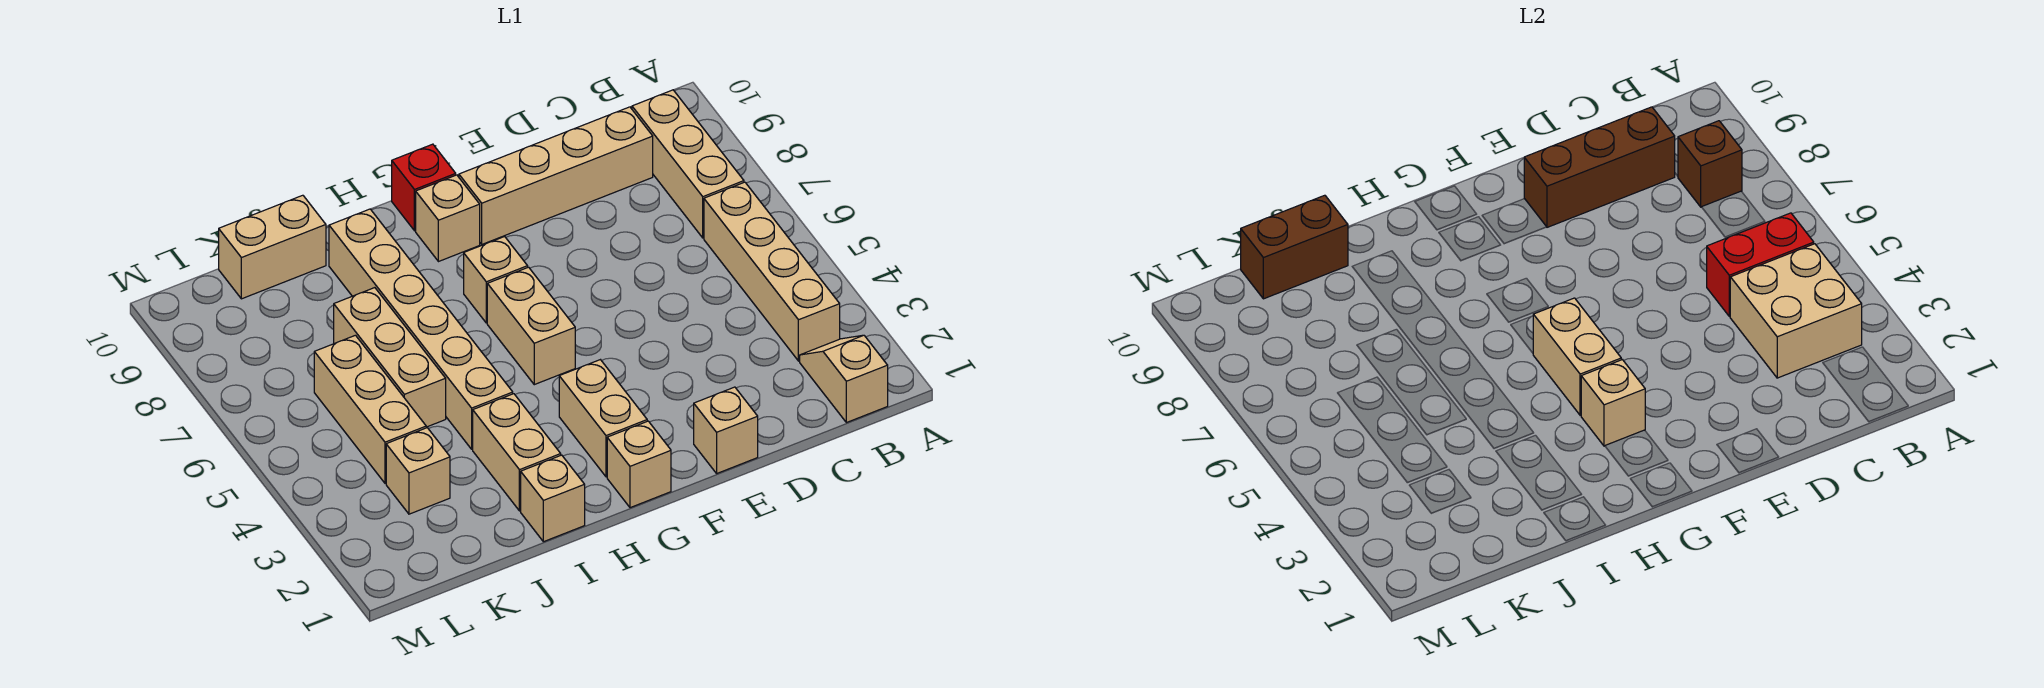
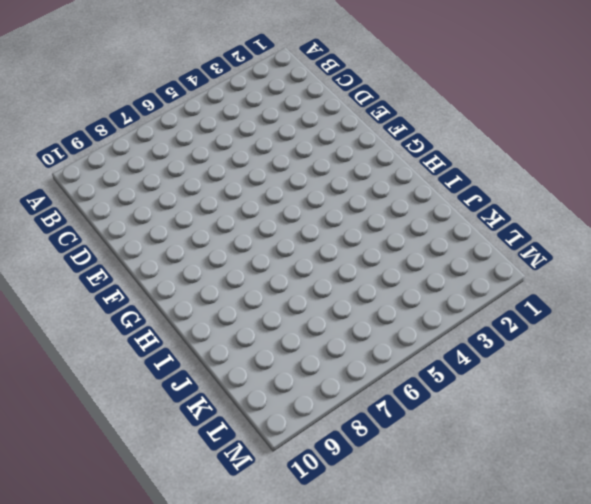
none -> tan 1x2 slope [800,335,888,423]
none -> tan 1x4 brick [704,182,840,361]
none -> tan 1x3 brick [632,90,744,238]

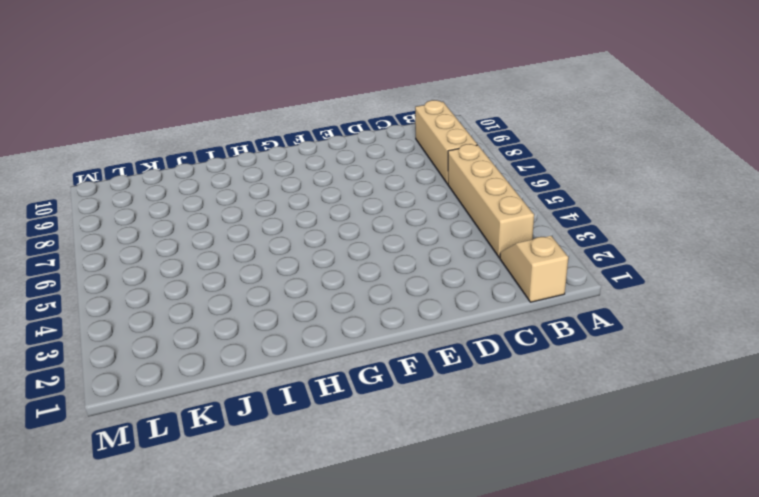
none -> tan 1x4 brick [459,107,653,244]
none -> tan 1x1 brick [694,387,758,473]
none -> tan 1x1 brick [607,421,671,508]

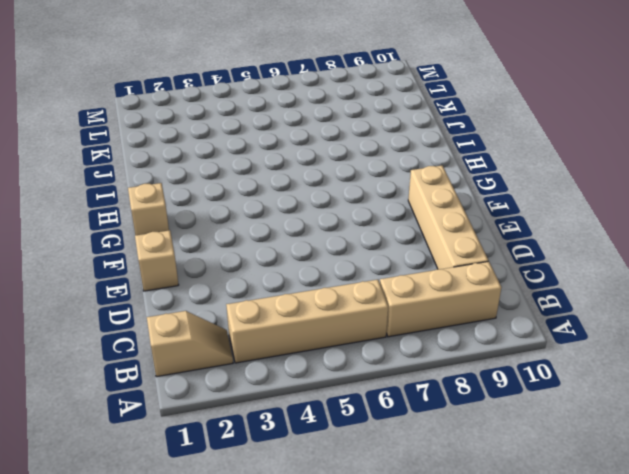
none -> tan 1x2 brick [559,360,647,477]
none -> tan 1x2 brick [487,267,575,385]
none -> tan 1x1 brick [464,237,528,323]

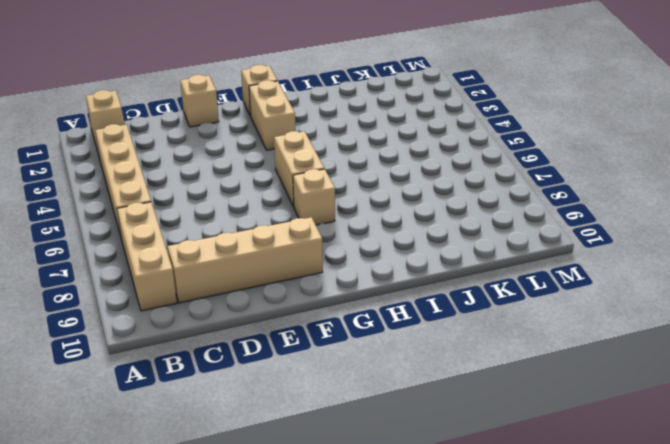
none -> tan 1x1 brick [416,175,480,262]
none -> red 1x1 brick [392,144,456,231]
none -> tan 1x1 brick [521,455,585,542]

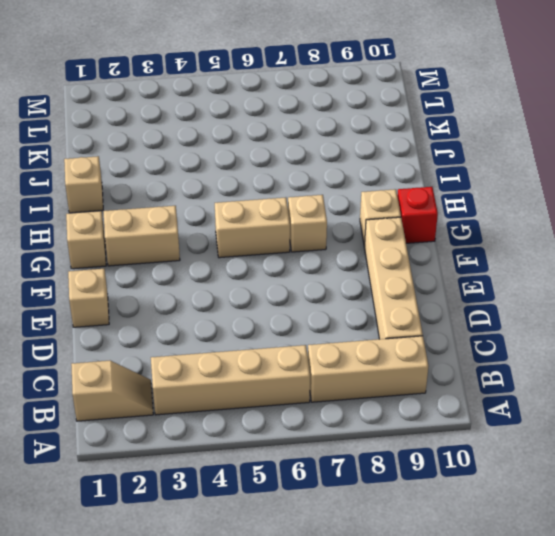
none -> tan 1x2 brick [473,394,561,511]
none -> tan 1x6 brick [329,209,513,449]
none -> tan 1x3 brick [334,288,446,427]

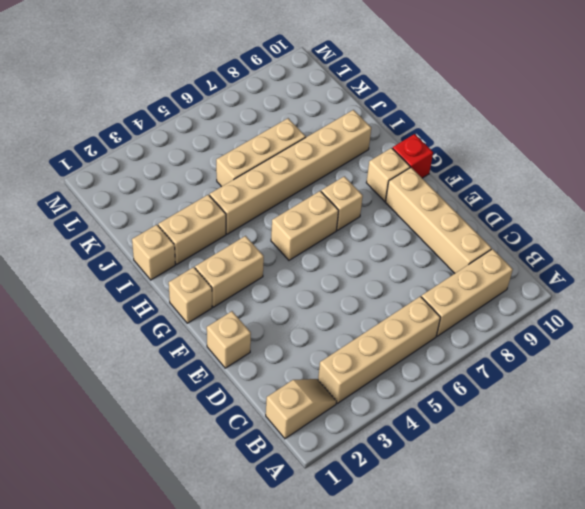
none -> tan 1x2 brick [219,195,326,299]
none -> tan 1x1 brick [386,428,450,514]
none -> tan 1x3 brick [314,335,426,483]

